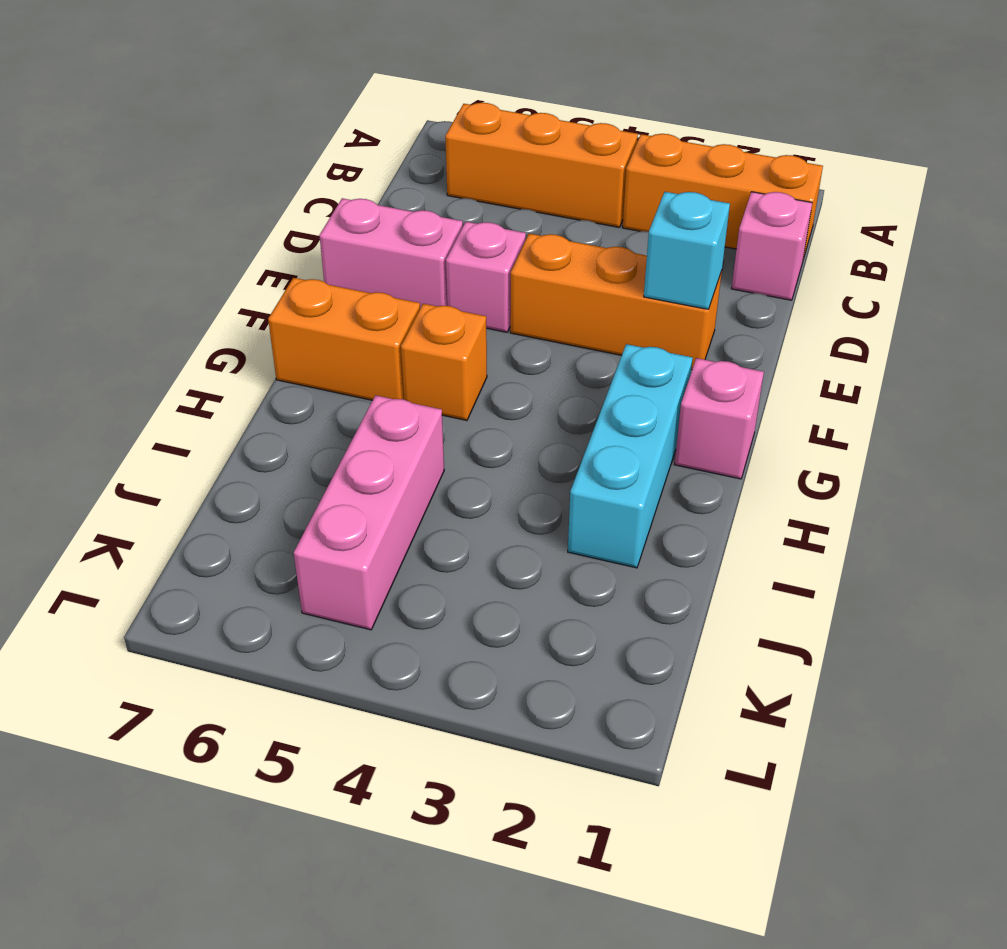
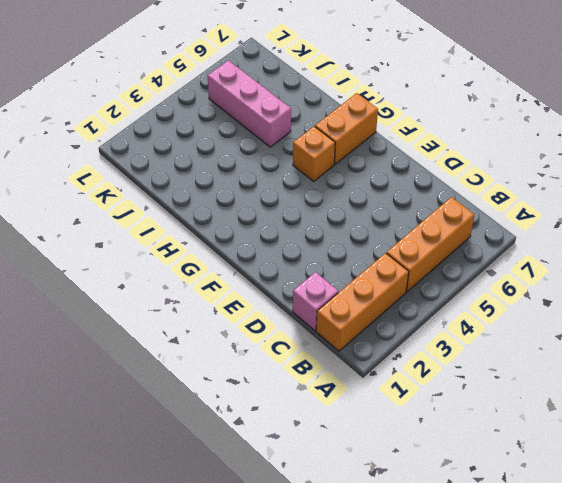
none -> orange 1x3 brick [510,234,722,370]
none -> pink 1x1 brick [446,222,526,332]
none -> pink 1x2 brick [319,198,463,308]

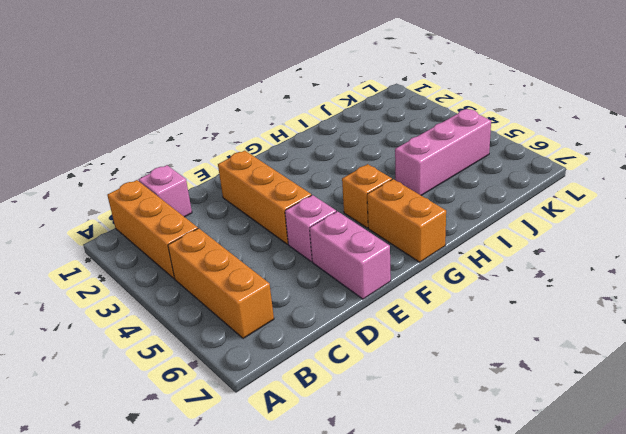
none -> pink 1x1 brick [674,358,764,479]
none -> cyan 1x3 brick [568,344,693,568]
none -> cyan 1x1 brick [644,192,730,310]

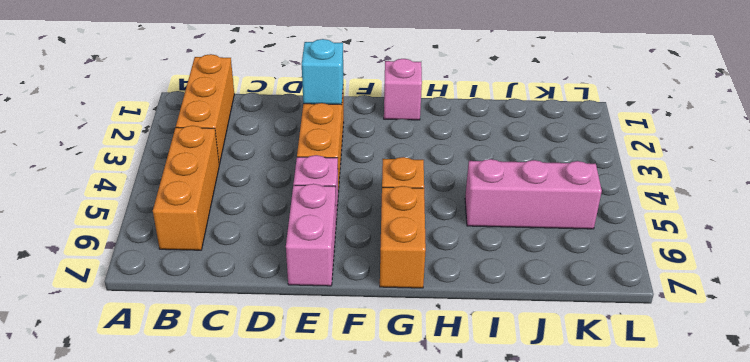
none -> pink 1x1 brick [731,192,812,300]
none -> cyan 1x3 brick [568,344,693,568]

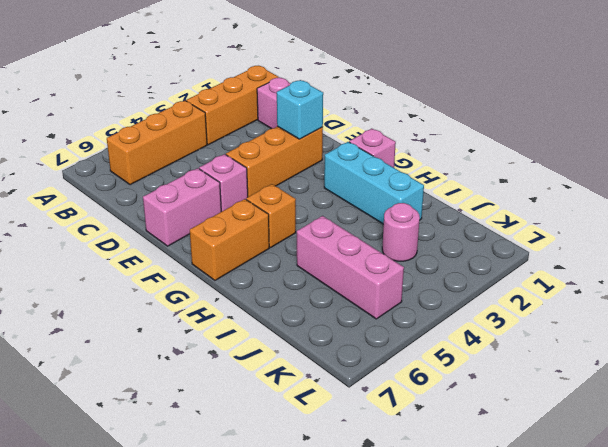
pink 1x1 round brick [382,203,420,261] -> none

